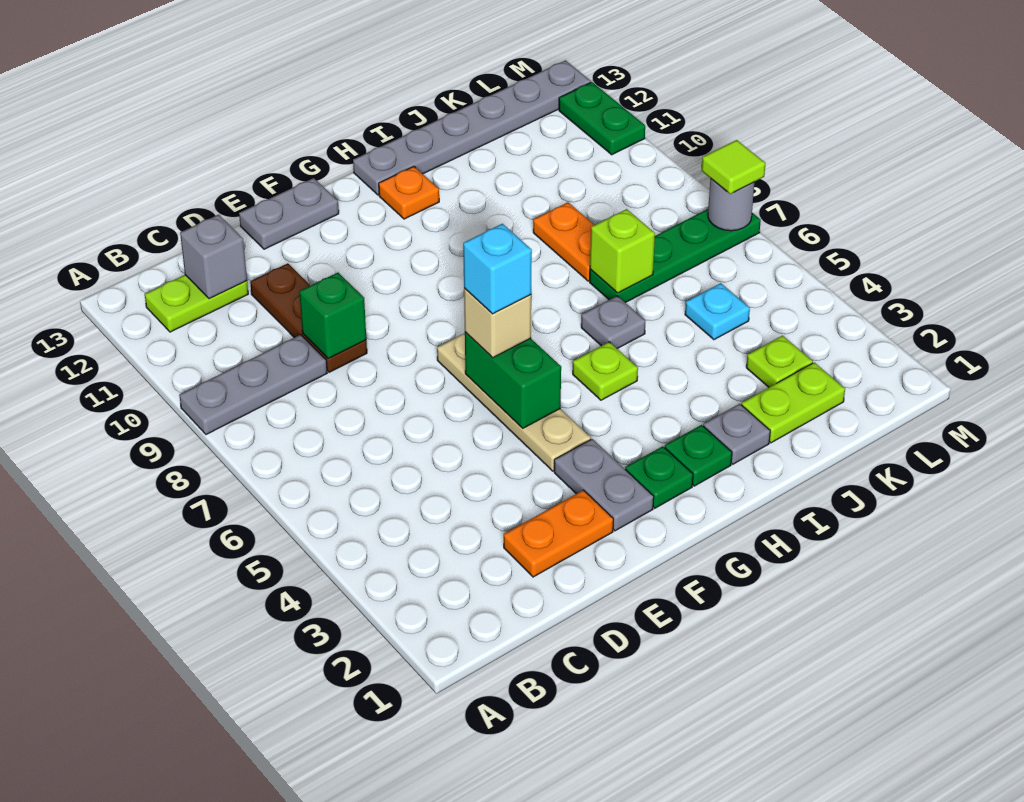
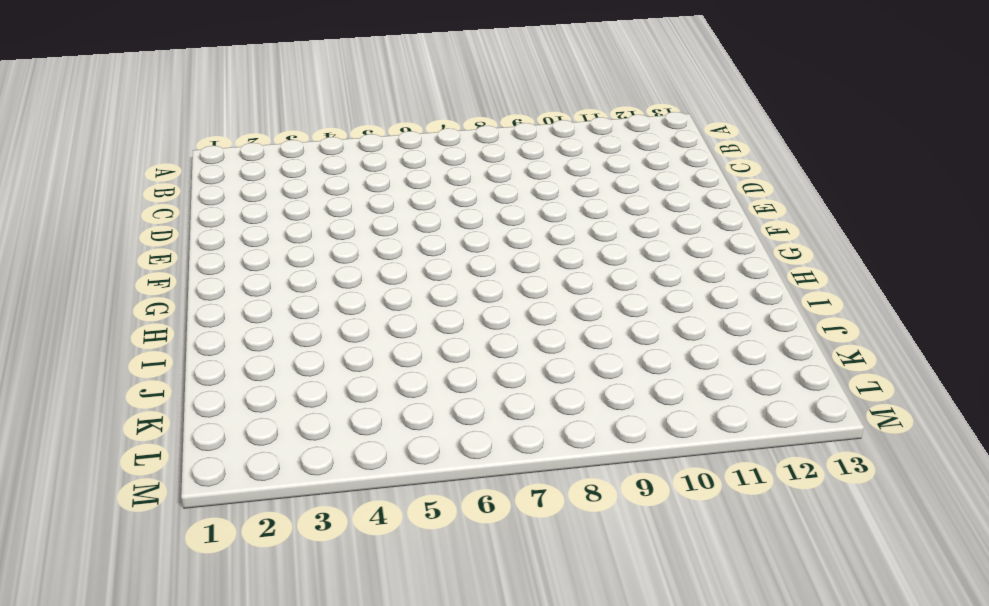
none -> grey 1x3 plate [179,335,327,435]
none -> lime 1x2 plate [145,275,248,332]
none -> orange 1x2 plate [504,490,613,577]

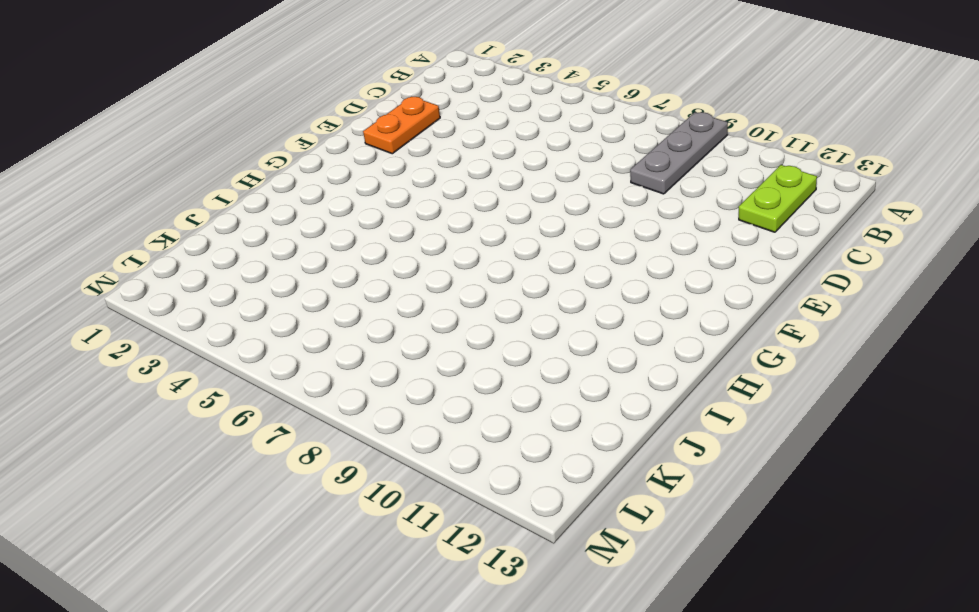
none -> brown 1x3 plate [250,263,367,372]
none -> grey 1x2 plate [239,178,339,249]
none -> grey 1x2 plate [554,439,654,531]

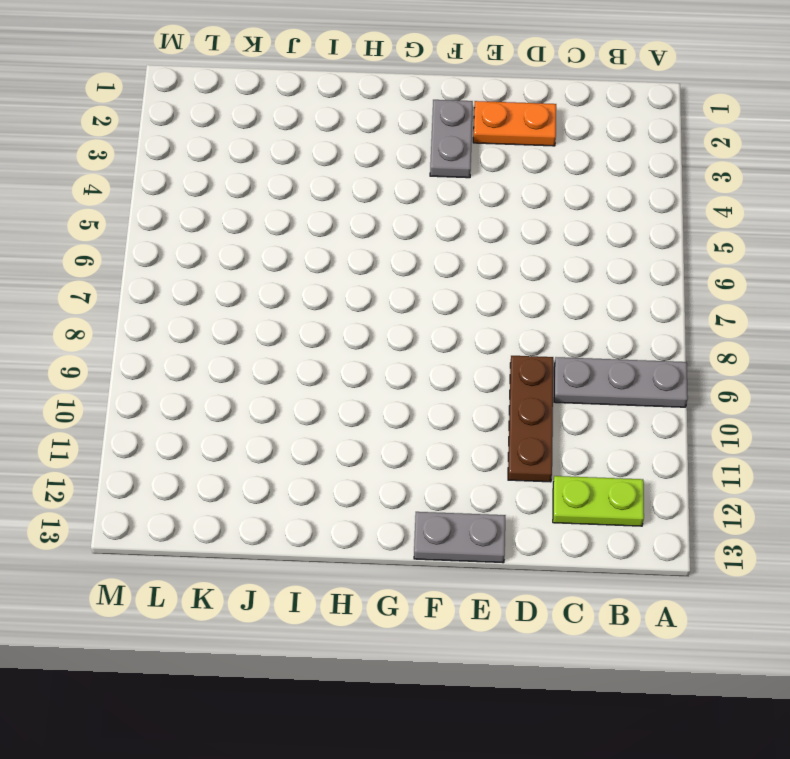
none -> tan 1x4 plate [437,333,591,471]
none -> green 1x1 plate [625,446,693,508]
none -> green 1x1 plate [665,425,732,486]

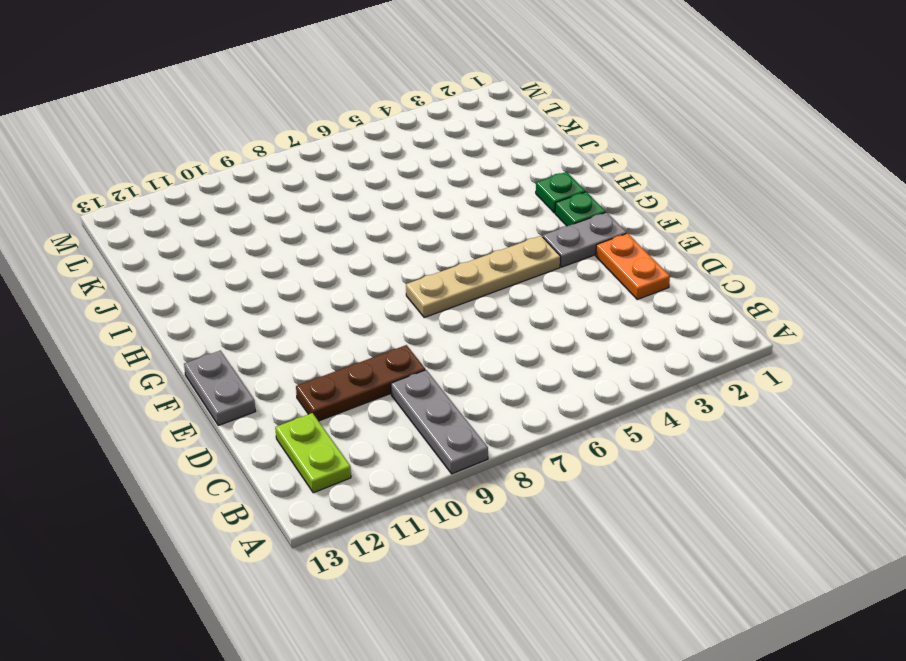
none -> lime 1x1 plate [573,342,638,400]
none -> orange 1x1 plate [379,167,439,219]
none -> grey 1x6 plate [353,60,591,195]

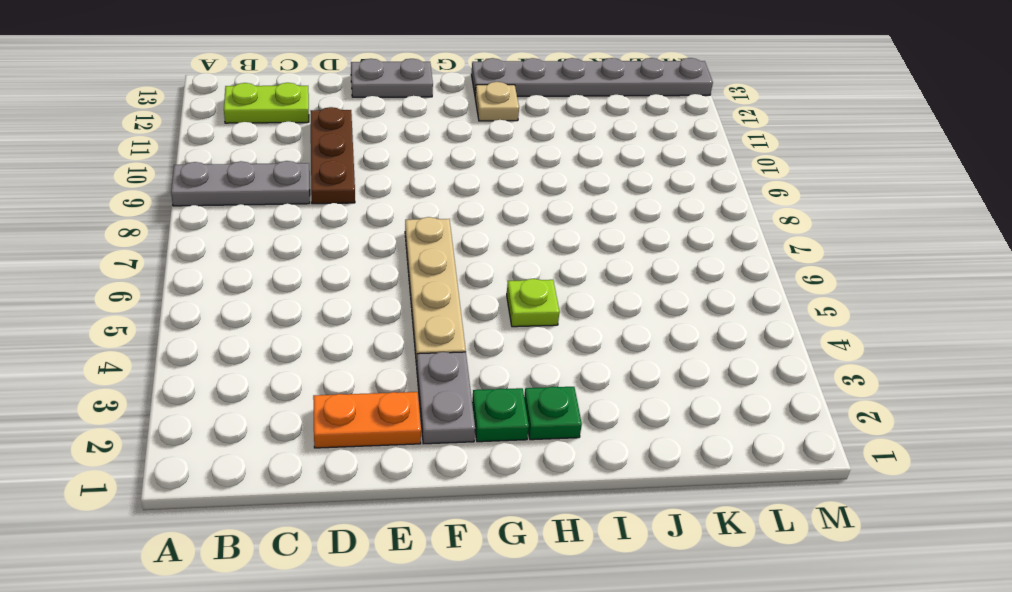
tan 1x1 plate [475,82,519,121] -> orange 1x1 plate [379,167,439,219]
none -> grey 1x1 plate [703,404,770,464]
none -> grey 1x1 plate [581,296,645,349]
none -> lime 1x2 plate [741,363,845,443]

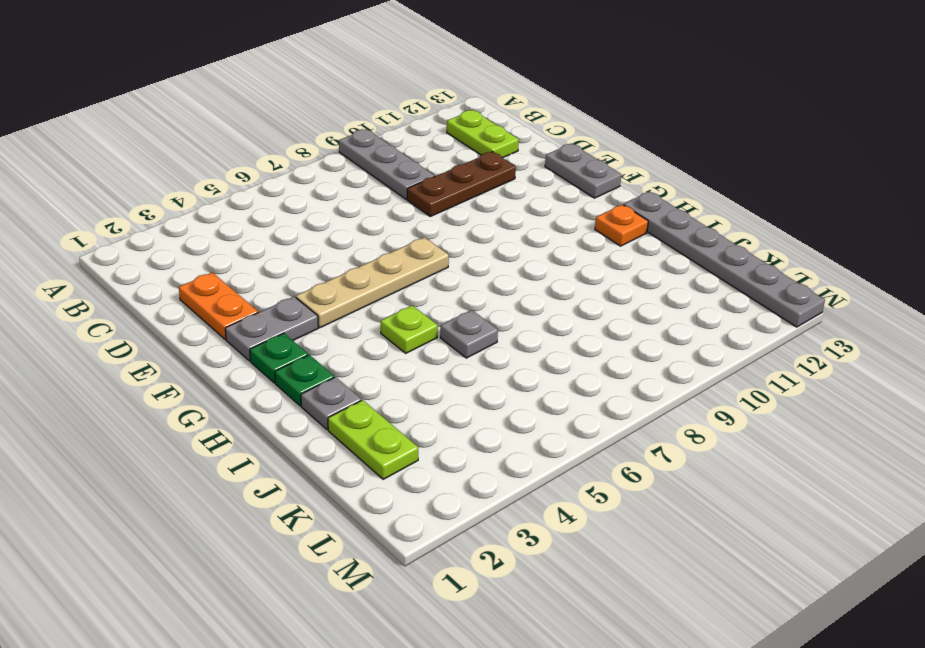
none -> green 1x4 plate [590,209,761,303]
none -> orange 1x2 plate [533,202,594,281]
none -> lime 1x1 plate [746,336,813,387]

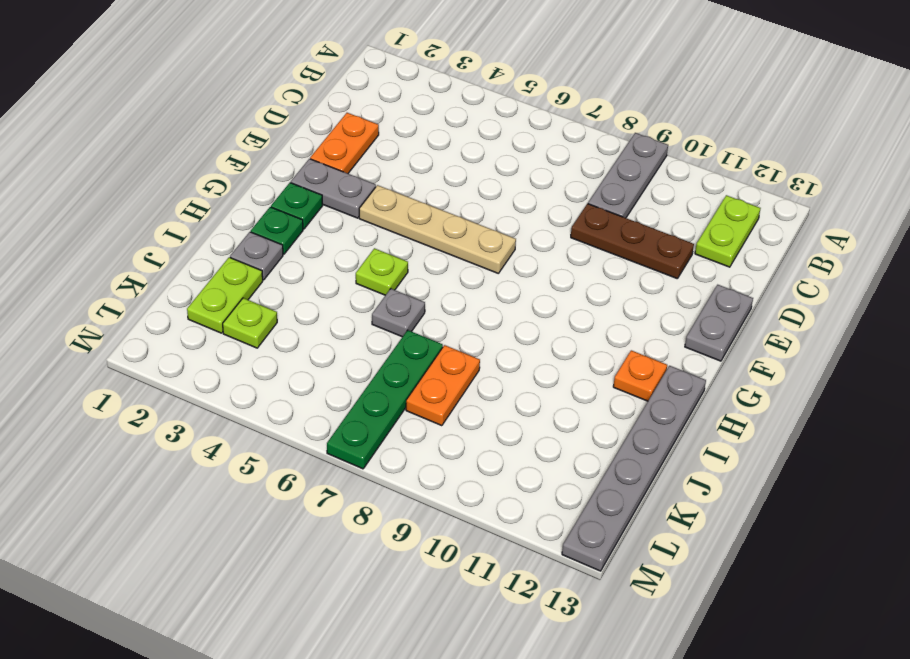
orange 1x2 plate [406,345,480,426] -> orange 1x2 plate turned to [533,202,594,281]
none -> cyan 1x1 plate [685,283,750,340]
none -> green 1x2 plate [559,82,645,155]
none -> grey 1x1 brick [180,215,247,299]

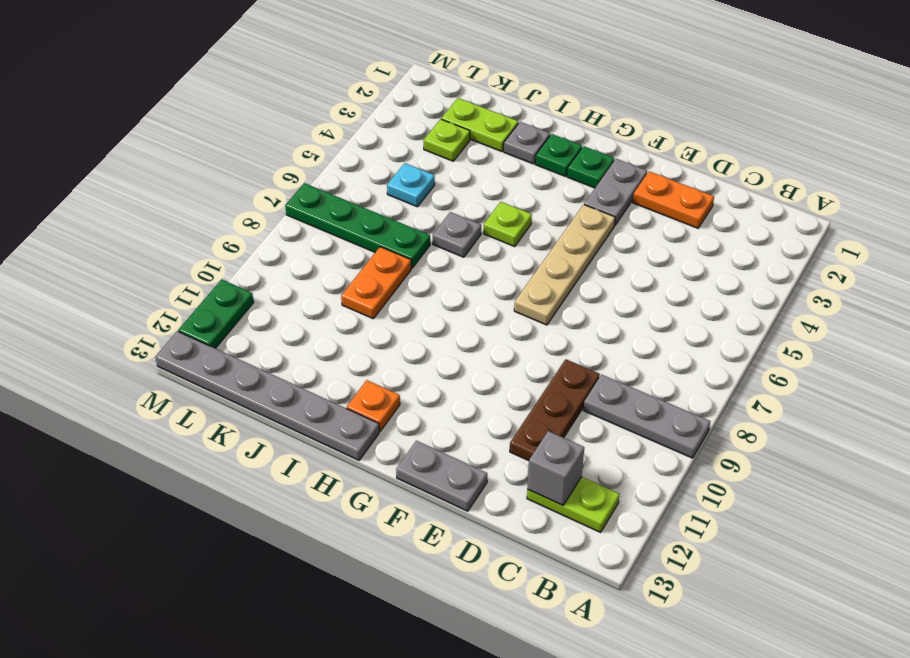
none -> green 1x1 brick [299,273,366,358]
none -> green 1x2 brick [465,332,561,428]
none -> lime 1x1 brick [590,209,655,293]

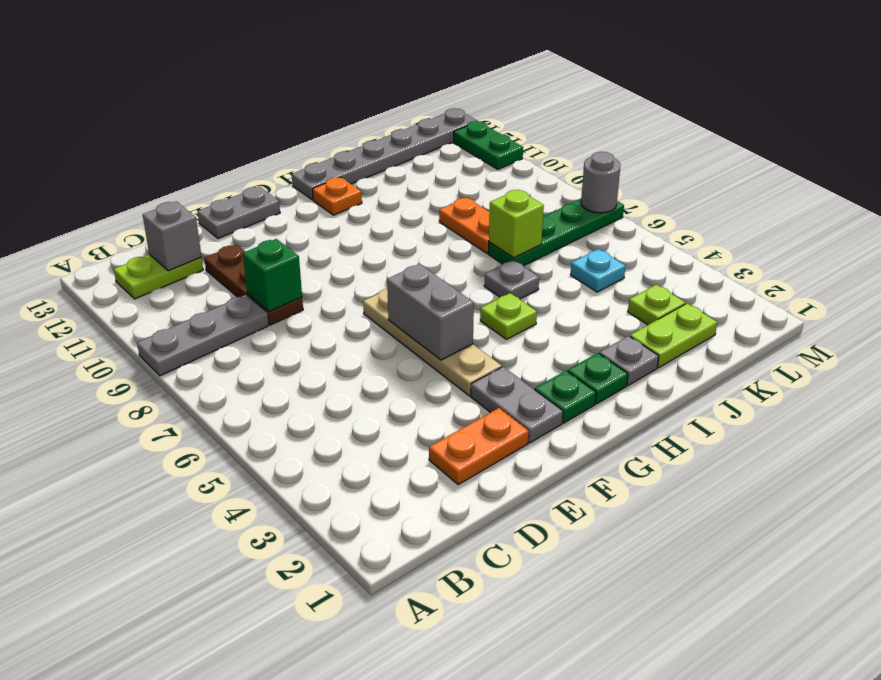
grey 1x2 brick [387,264,474,360] -> green 1x2 brick [465,332,561,428]
none -> tan 1x1 brick [464,288,531,358]
none -> lime 1x1 tile [702,140,765,194]
none -> cyan 1x1 brick [463,224,532,314]

